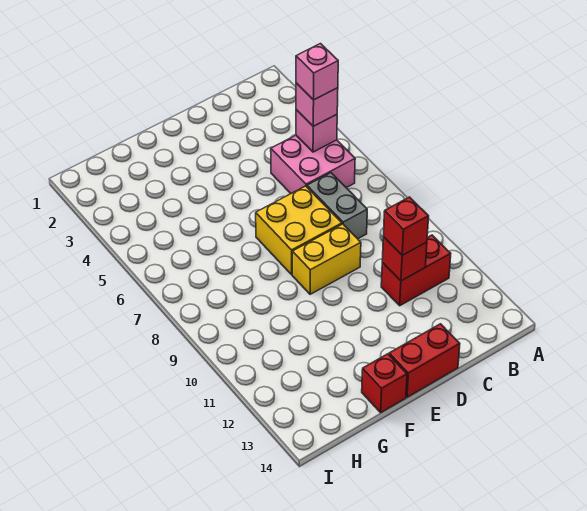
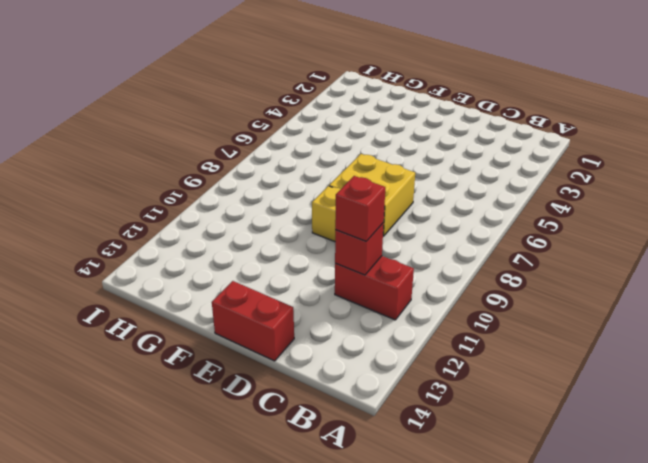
none -> pink 2x2 brick [271,135,355,193]
none -> grey 1x2 brick [307,173,367,239]
none -> red 1x1 brick [362,354,407,412]

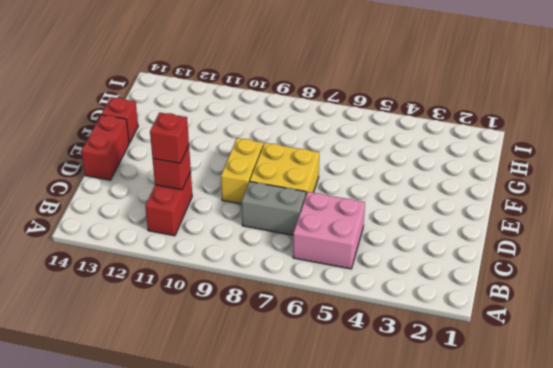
none -> pink 1x1 brick [296,110,337,152]
none -> pink 1x1 brick [296,83,338,126]
none -> pink 1x1 brick [296,44,338,100]

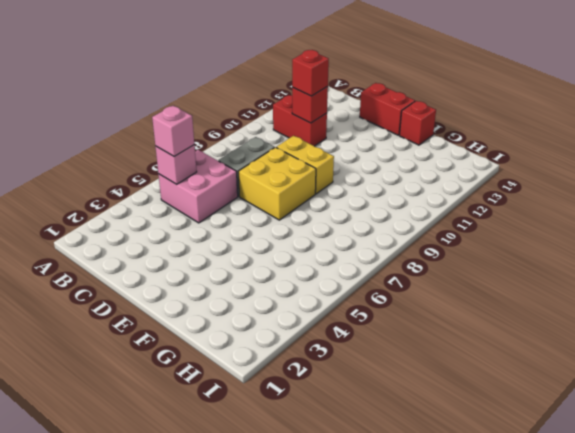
none -> pink 1x1 brick [296,44,338,100]

